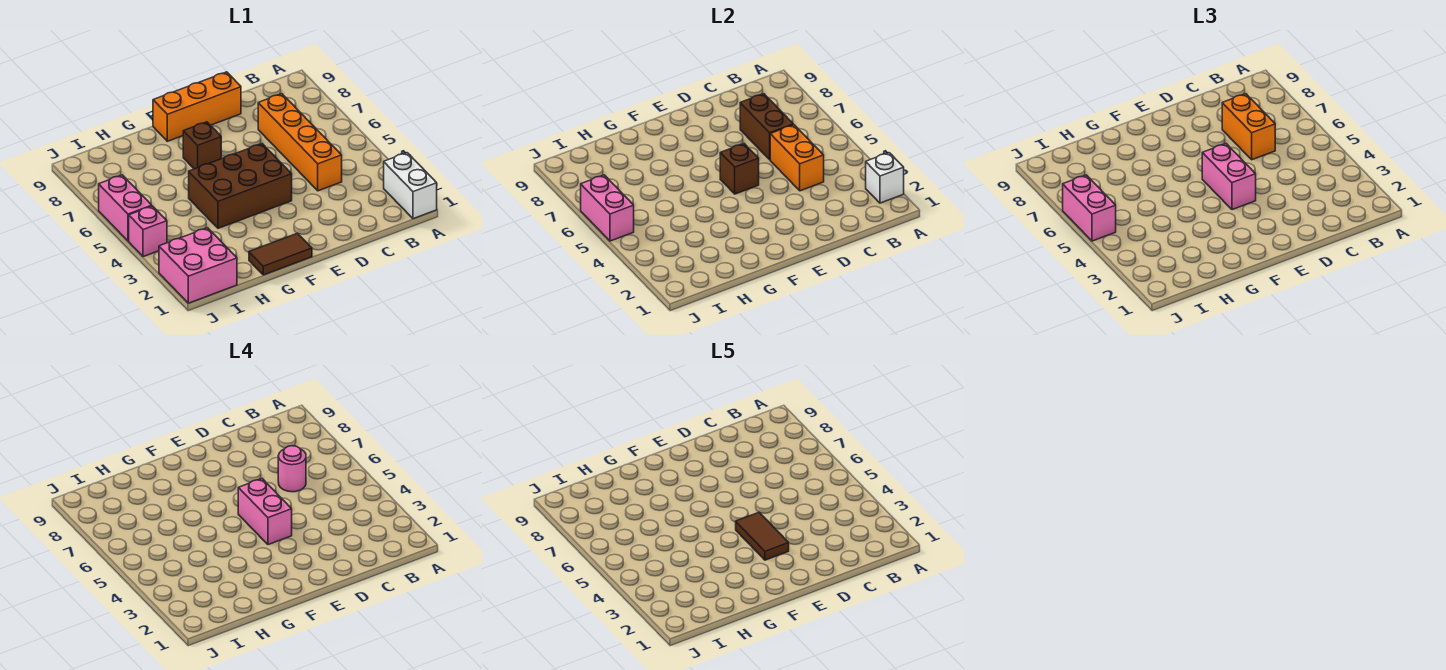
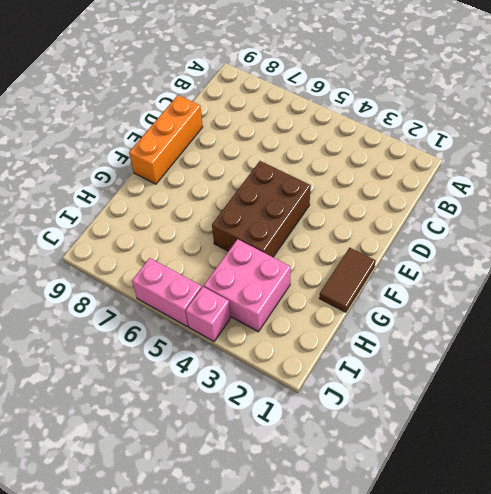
pink 2x2 brick [204,239,291,332] -> pink 2x2 brick moved to [159,228,237,303]
none -> white 1x2 brick [384,153,437,219]
none -> orange 1x4 brick [258,94,342,191]
none -> brown 1x1 brick [183,122,221,169]

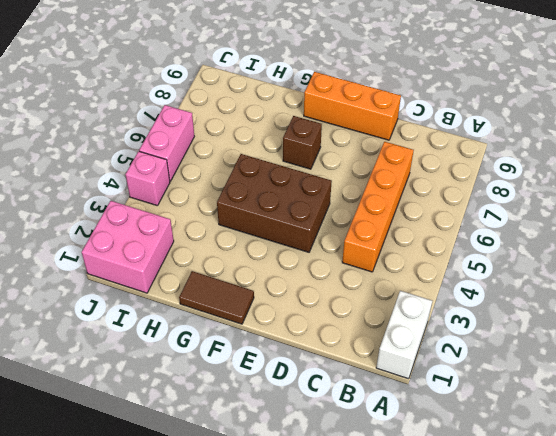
none -> white 1x1 brick [866,153,904,203]
none -> orange 1x2 brick [770,125,824,191]
none -> brown 1x2 brick [740,94,793,160]

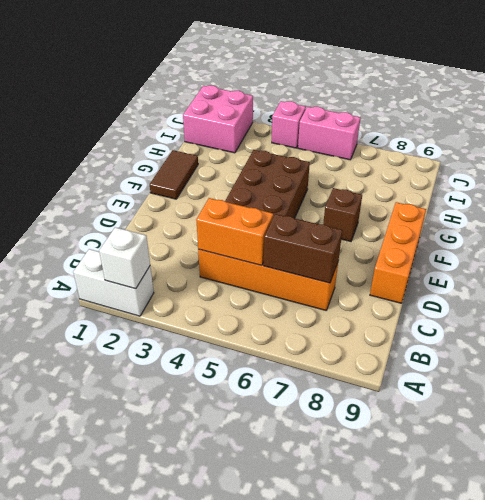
none -> brown 1x1 brick [720,144,759,194]
none -> pink 1x2 brick [581,175,634,241]
none -> orange 1x2 brick [1222,94,1275,160]

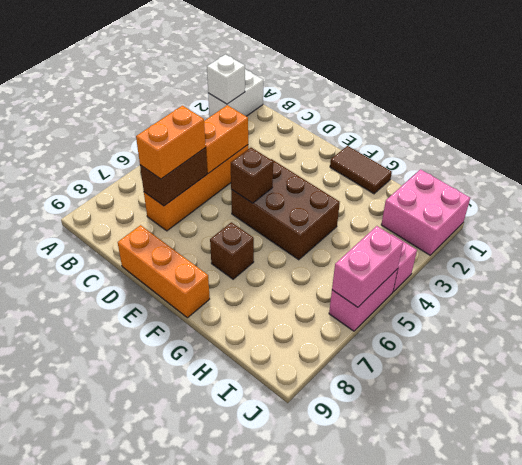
none -> pink 1x2 brick [1202,144,1256,210]
none -> pink 1x2 brick [1063,175,1116,241]
none -> pink 1x1 round brick [278,446,306,492]

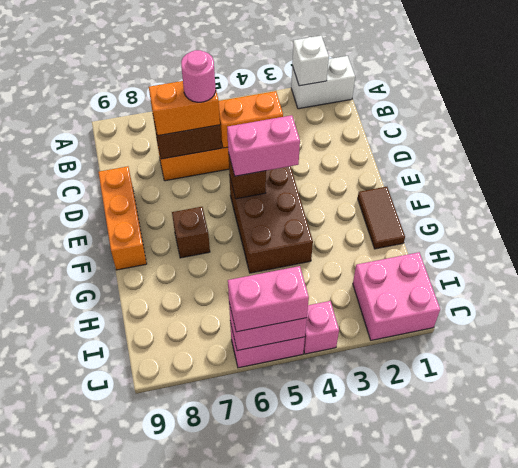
none -> pink 1x2 brick [238,479,292,545]
none -> brown 1x2 tile [736,512,789,560]

